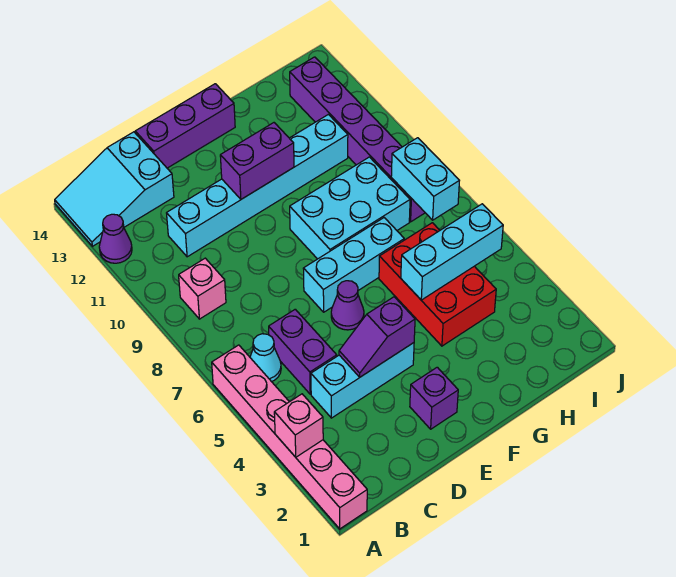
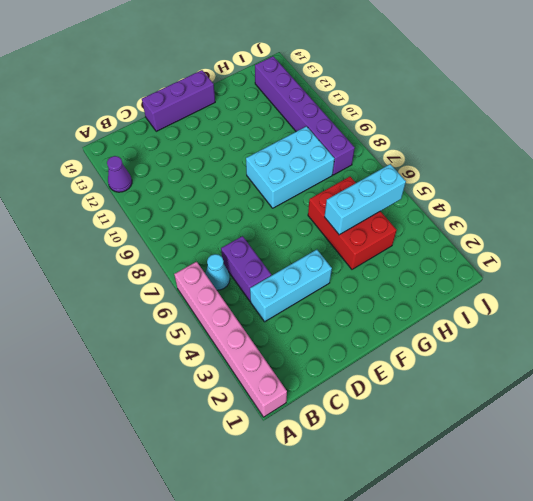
none -> cyan 2x3 slope [55,132,174,246]
none -> pink 1x1 brick [179,258,226,319]
none -> cyan 1x6 brick [167,114,348,257]

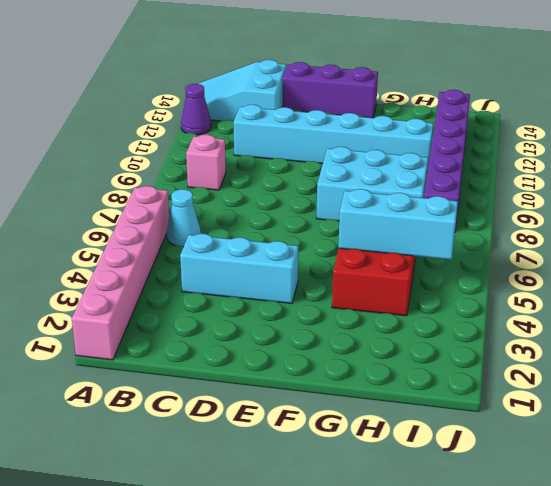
none -> purple 1x2 brick [269,309,337,394]
none -> purple 1x1 brick [410,367,458,429]
none -> purple 1x1 cone [331,281,364,330]

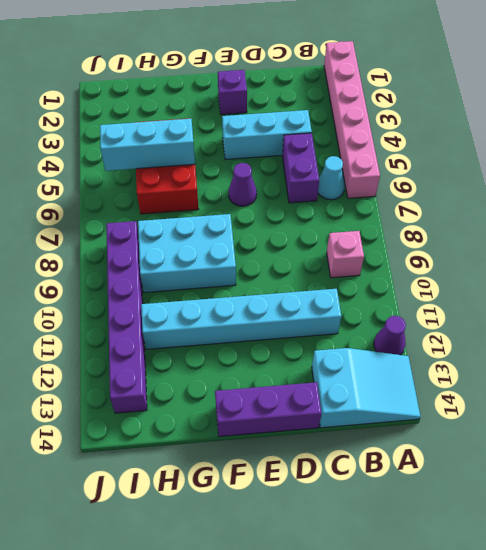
none -> cyan 1x3 brick [303,218,404,312]
none -> pink 1x1 brick [274,394,323,457]
none -> purple 1x2 slope [339,297,415,377]

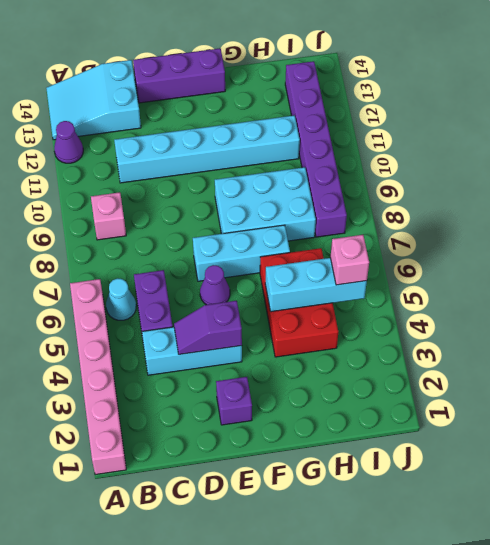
pink 1x1 brick [330,235,369,285] -> pink 1x1 brick moved to [274,394,323,457]
none -> purple 1x2 brick [220,123,294,199]
none -> cyan 1x2 brick [391,138,459,220]

